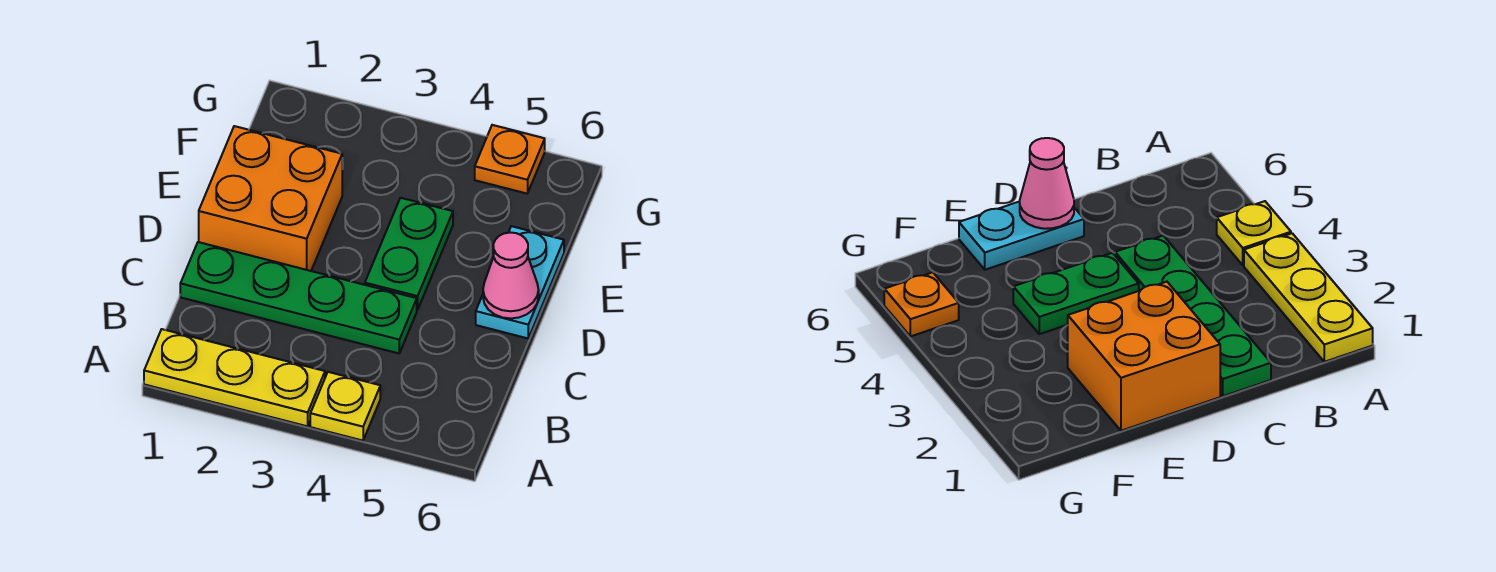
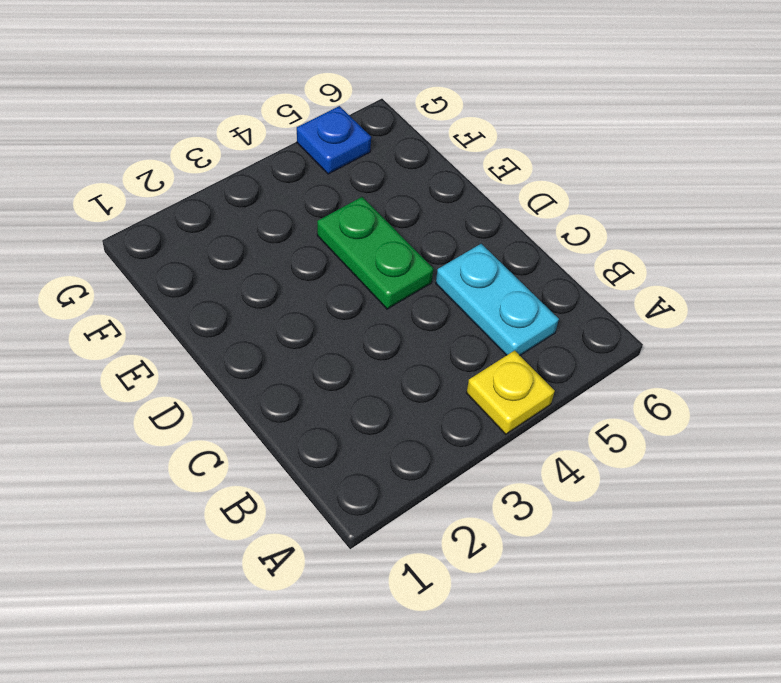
cyan 1x2 plate [436,244,559,355] -> cyan 1x2 plate moved to [476,226,564,338]
blue 1x1 plate [297,106,371,174] -> orange 1x1 plate [475,125,545,194]
none -> yellow 1x3 plate [144,329,325,426]
none -> green 1x4 plate [180,242,417,353]

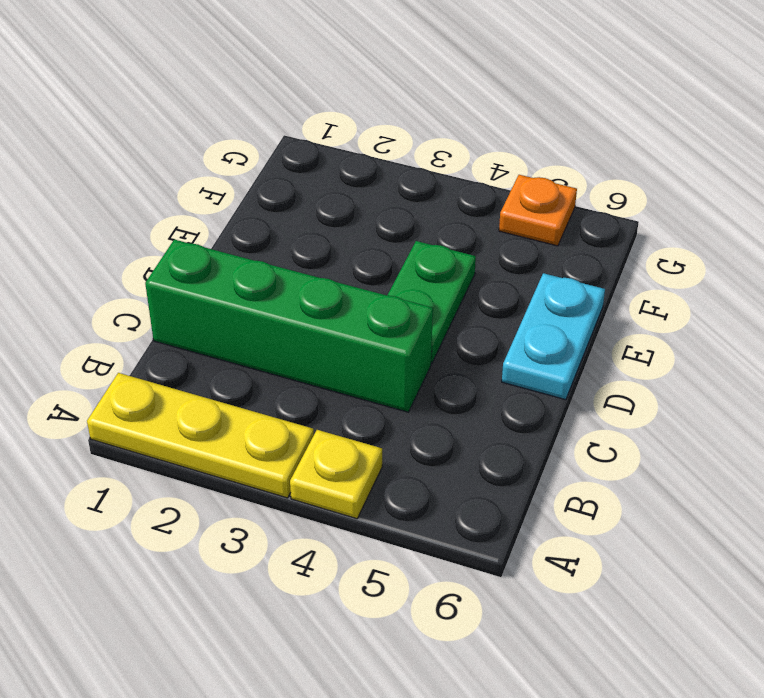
green 1x4 brick [145,239,433,412] -> green 1x4 plate [180,242,417,353]
none -> orange 2x2 brick [199,126,342,271]
none -> pink 1x1 cone [483,232,539,319]

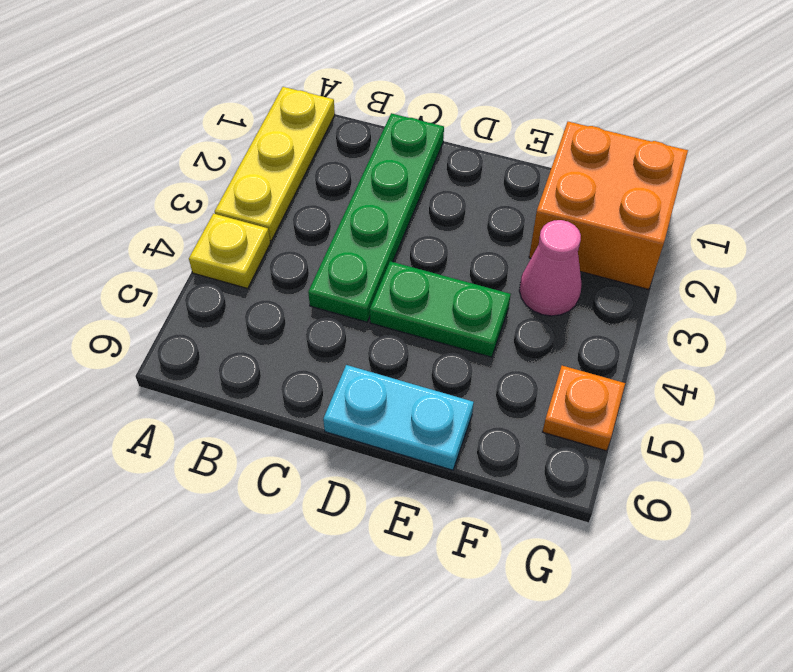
orange 2x2 brick [529,122,688,289] -> orange 2x2 brick moved to [199,126,342,271]
pink 1x1 cone [519,220,582,316] -> pink 1x1 cone moved to [483,232,539,319]

